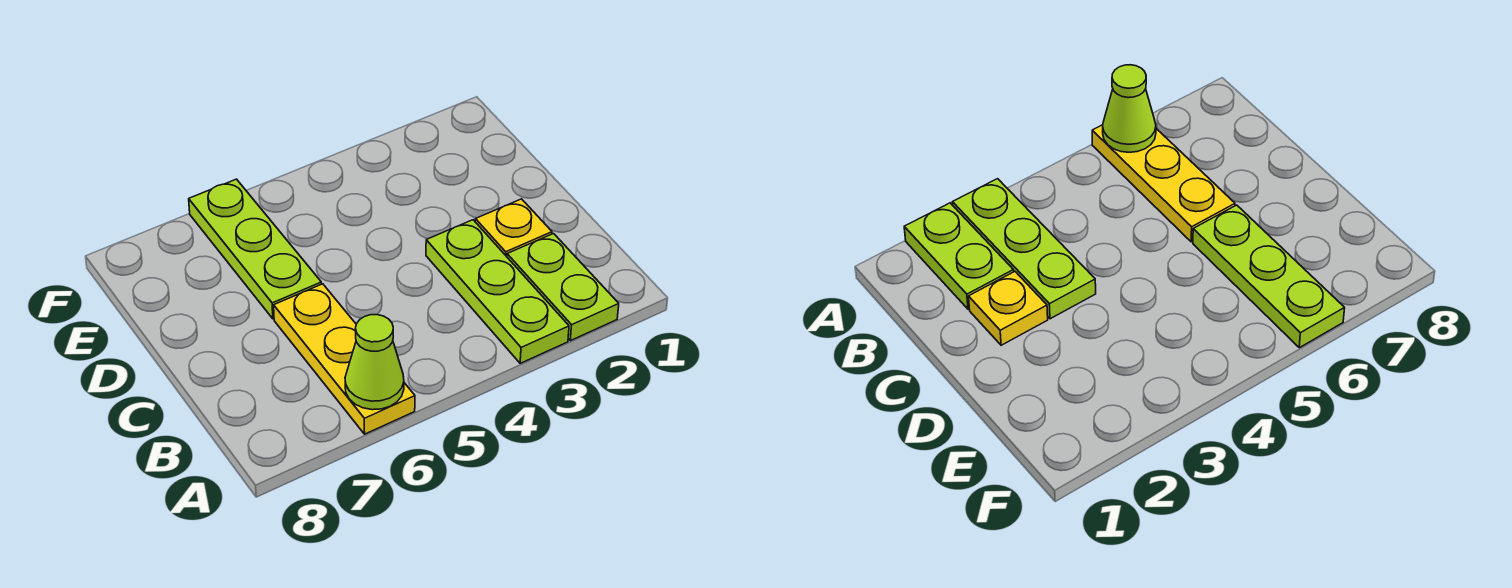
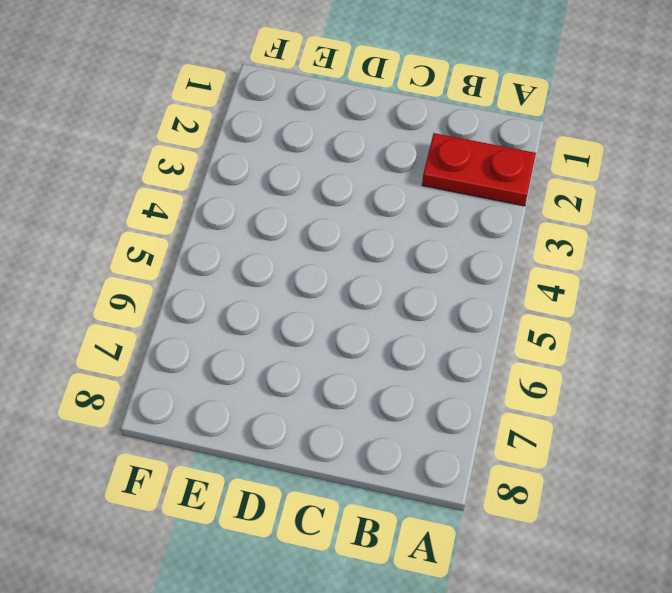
red 1x2 plate [422,133,536,206] -> lime 1x2 plate [507,234,619,341]
none -> lime 1x3 plate [426,220,569,363]
none -> yellow 1x3 plate [274,284,415,434]

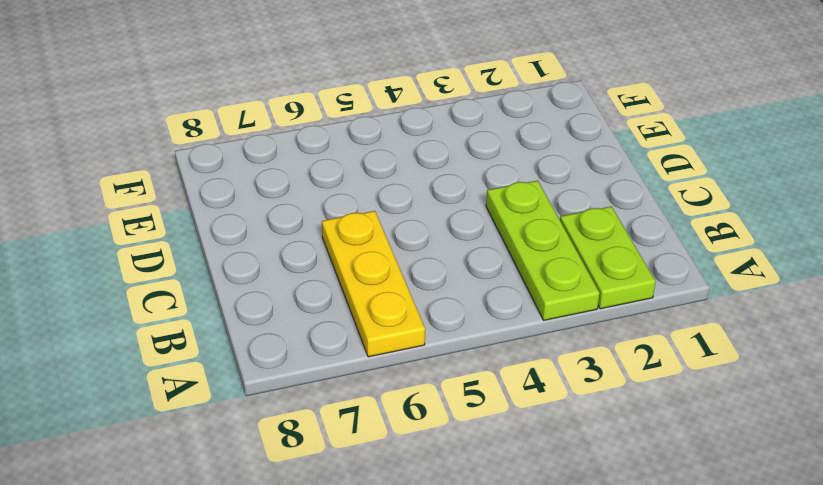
none -> yellow 1x1 plate [475,199,552,257]
none -> lime 1x3 plate [189,179,321,319]

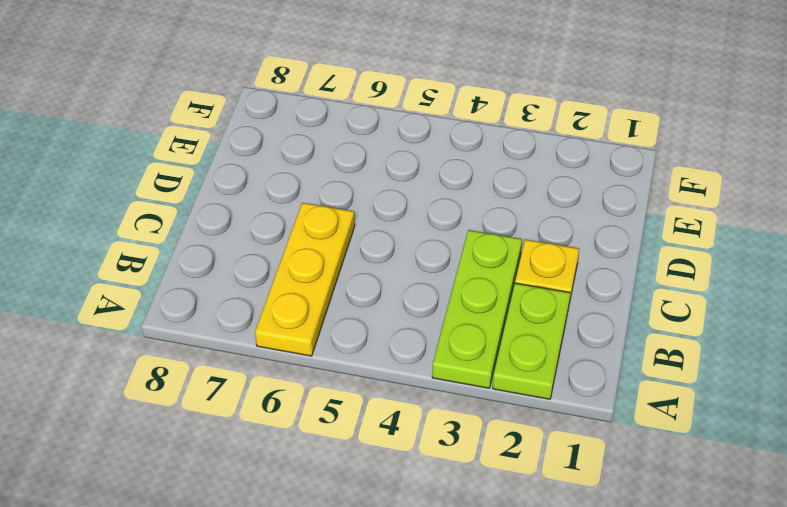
none -> lime 1x3 plate [189,179,321,319]
none -> lime 1x1 cone [345,315,404,410]

